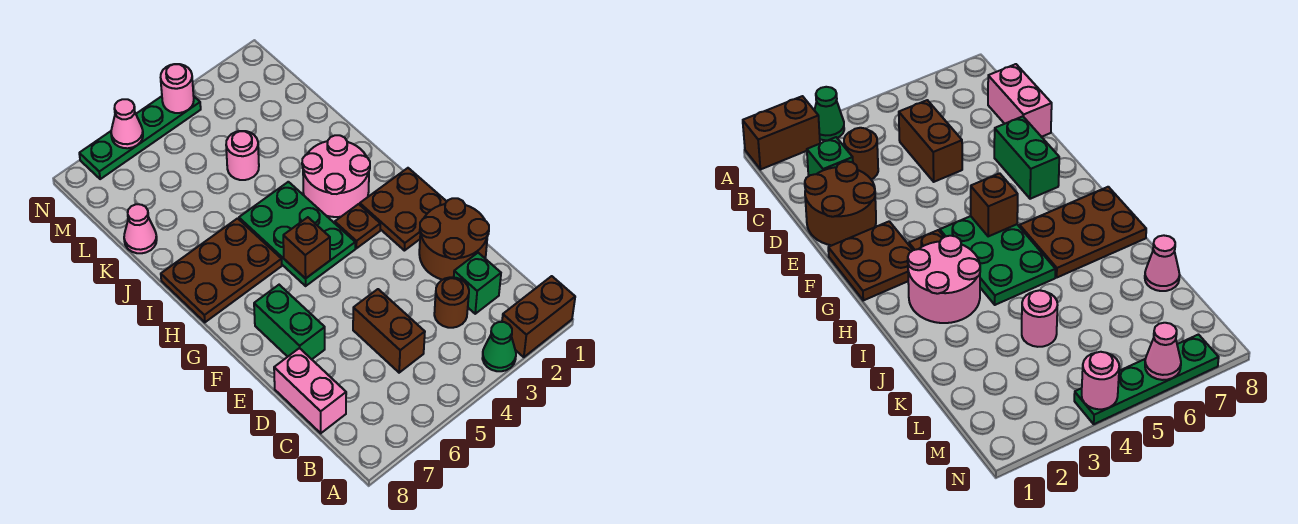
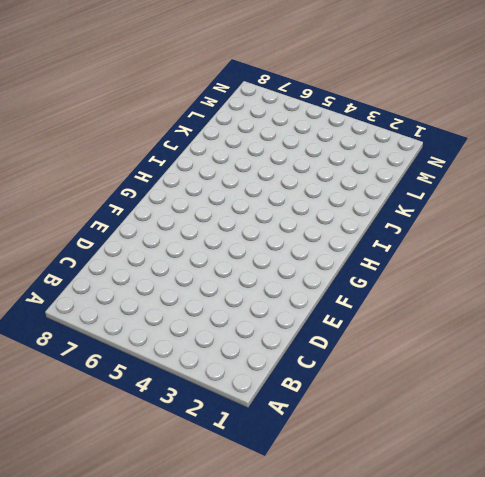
none -> brown 1x2 brick [502,276,575,357]
none -> green 1x1 cone [482,322,516,371]
none -> green 1x1 brick [454,253,501,314]

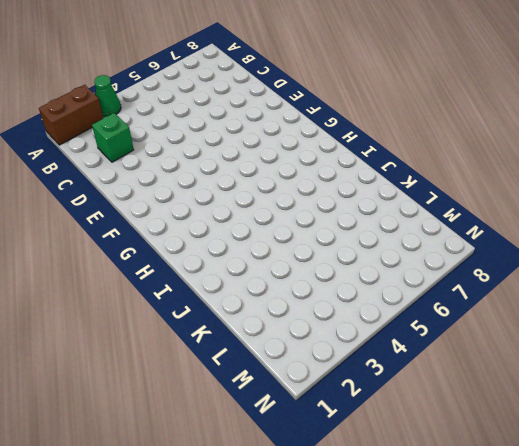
none -> brown 1x1 round brick [434,277,469,328]
none -> brown 1x2 brick [353,289,425,373]
none -> pink 1x2 brick [274,348,346,433]

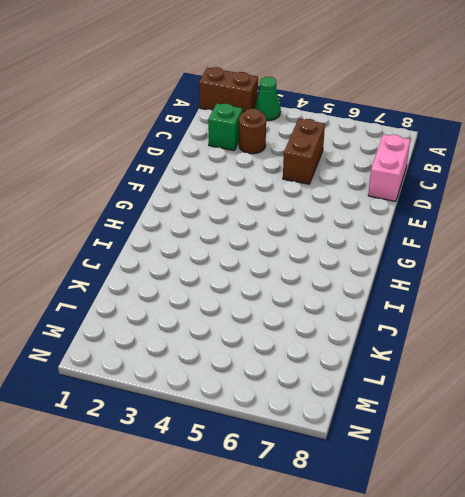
none -> brown 2x2 round brick [419,198,489,280]
none -> green 1x2 brick [254,285,325,359]
none -> brown 2x2 plate [360,168,447,251]

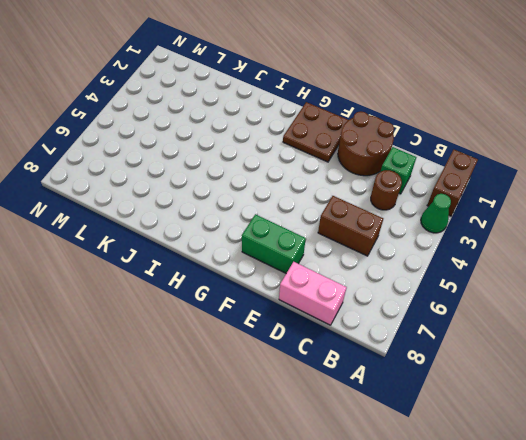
none -> brown 1x1 plate [335,204,380,248]
none -> green 2x3 plate [239,182,355,286]
none -> pink 2x2 round brick [302,135,370,217]

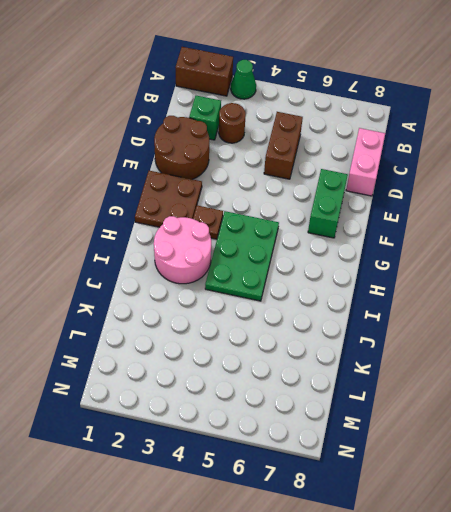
none -> brown 2x3 plate [161,218,282,322]
none -> pink 1x1 round brick [226,131,259,180]
none -> pink 1x1 cone [124,204,157,253]

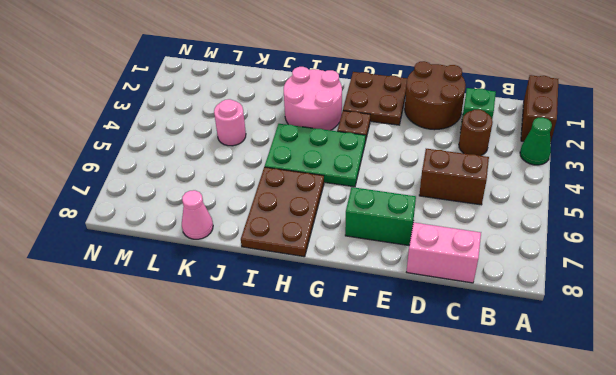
none -> green 1x4 plate [79,96,201,179]
none -> brown 1x1 brick [283,217,330,279]
none -> pink 1x1 round brick [161,64,194,113]

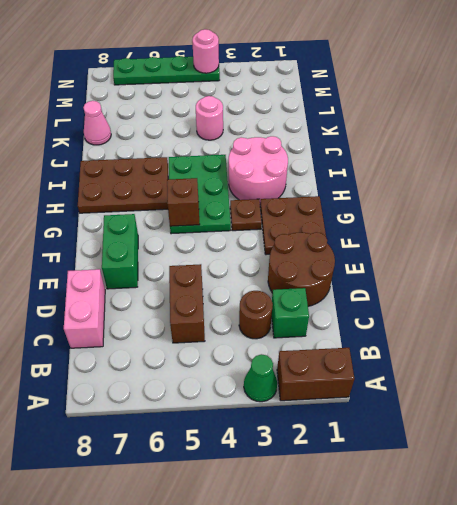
none -> pink 1x1 cone [111,99,143,148]

